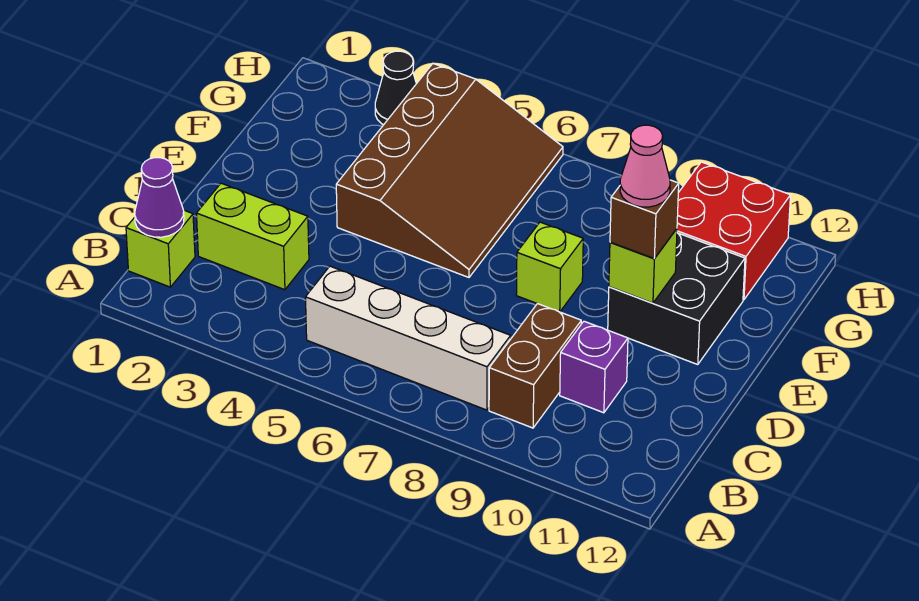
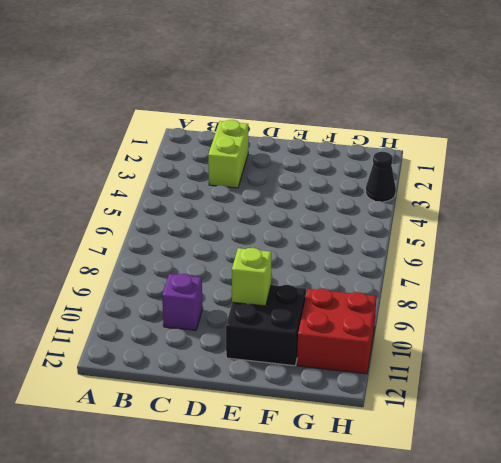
none -> lime 1x1 brick [126,210,195,287]
none -> white 1x4 brick [306,266,511,410]
none -> brown 1x2 brick [489,304,581,428]

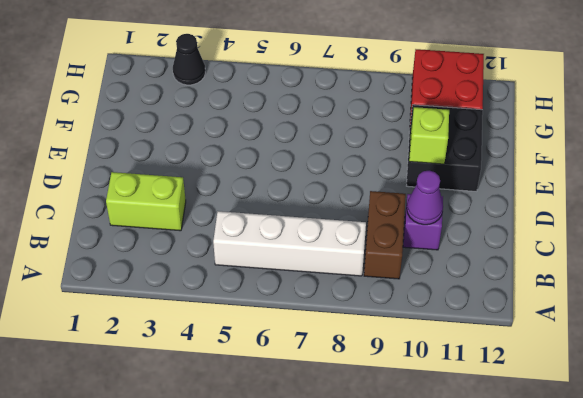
purple 1x1 cone [407,171,443,225] -> purple 1x1 cone moved to [135,158,184,237]
none -> lime 1x1 brick [126,210,195,287]
none -> brown 3x4 slope [336,64,563,277]
none -> lime 1x1 brick [516,222,583,312]

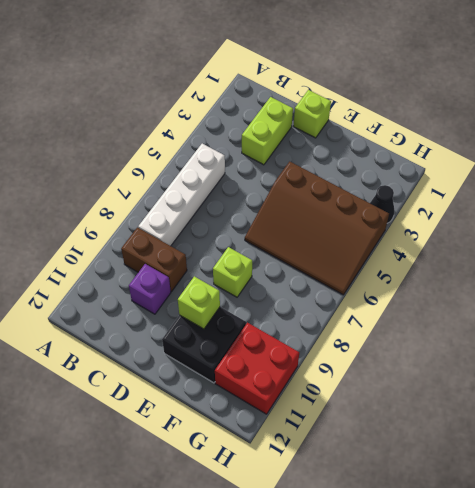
lime 1x1 brick [293,90,331,138] -> lime 1x1 brick moved to [126,210,195,287]
none -> purple 1x1 cone [135,158,184,237]
none -> brown 1x1 brick [610,180,679,259]
none -> pink 1x1 cone [620,125,670,207]

